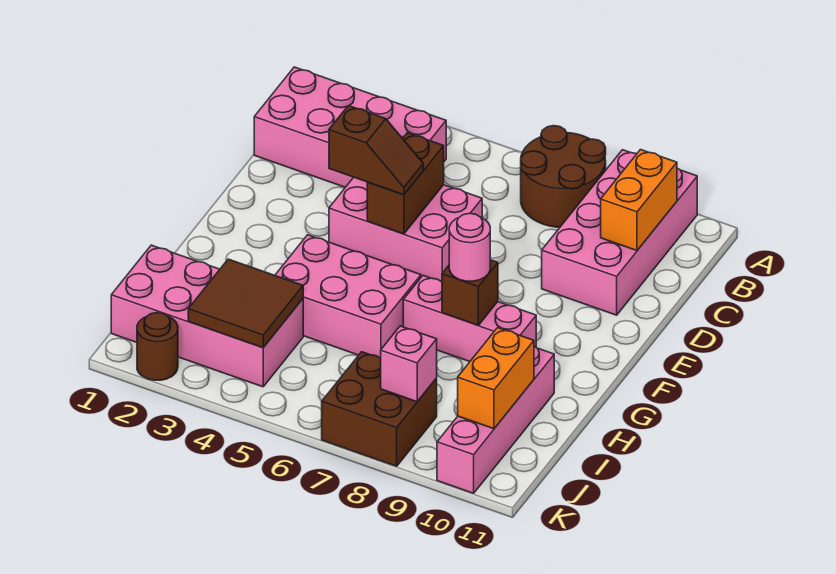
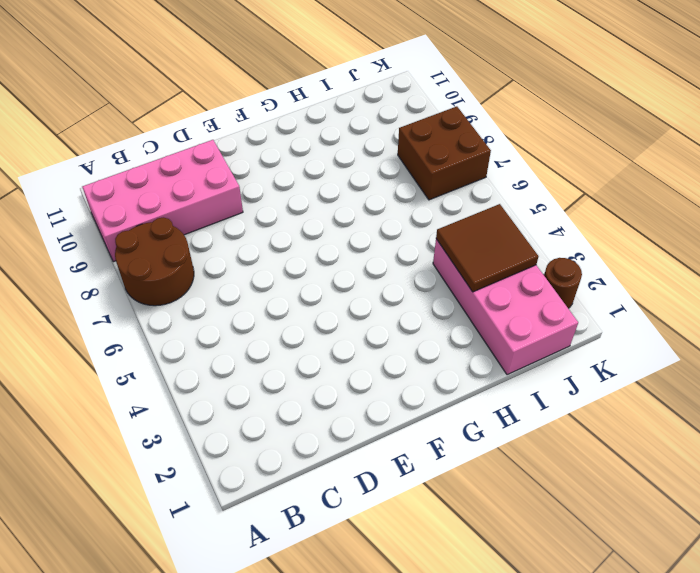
none -> pink 2x4 brick [254,67,446,187]
none -> pink 2x3 brick [329,177,482,282]
none -> pink 2x3 brick [275,235,421,358]

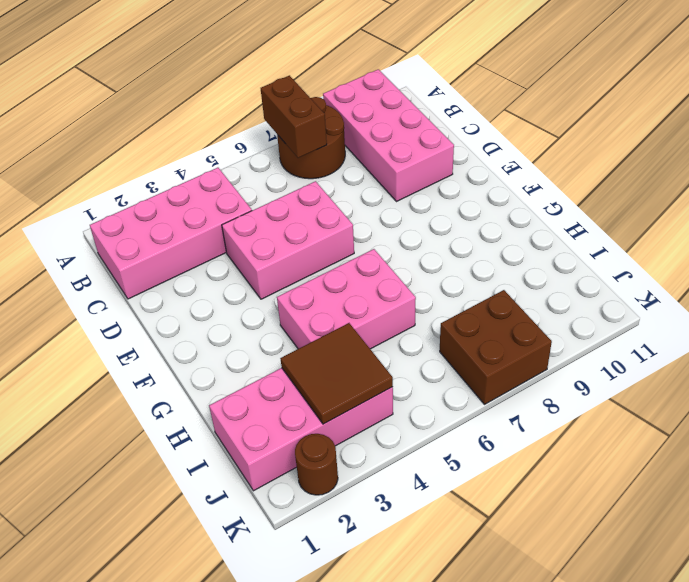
brown 1x2 brick [261,75,327,158] -> brown 1x2 brick moved to [367,133,444,234]
none -> pink 1x3 brick [403,276,536,362]
none -> pink 1x4 brick [437,346,554,493]
none -> orange 1x2 brick [601,150,677,251]

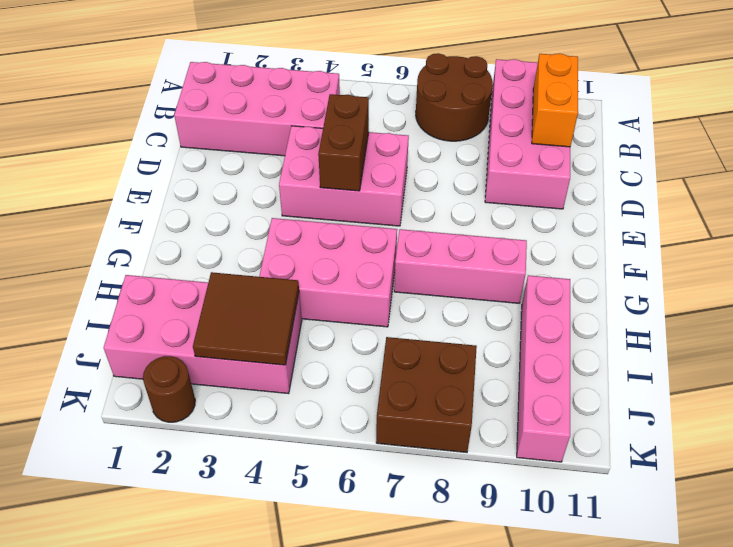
none -> brown 1x1 brick [442,260,498,325]
none -> orange 1x2 brick [458,328,534,429]
none -> pink 1x1 brick [381,326,437,402]

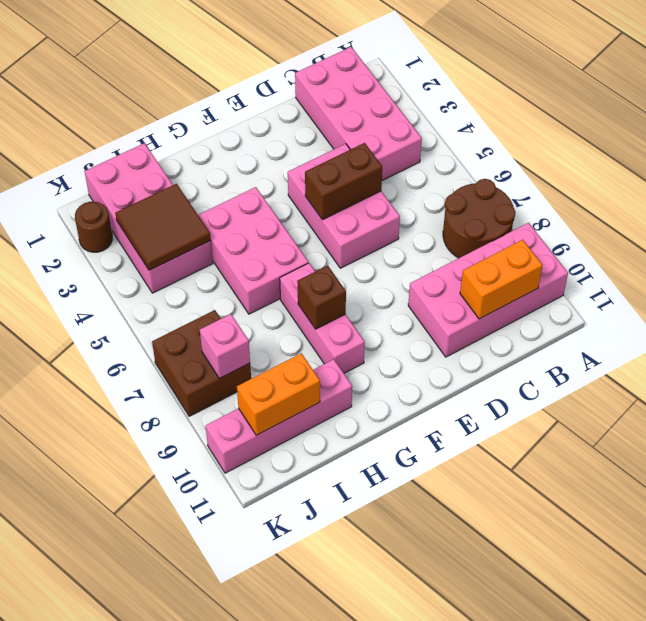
none -> brown 1x2 slope [329,106,423,195]
none -> pink 1x1 round brick [449,213,490,281]

